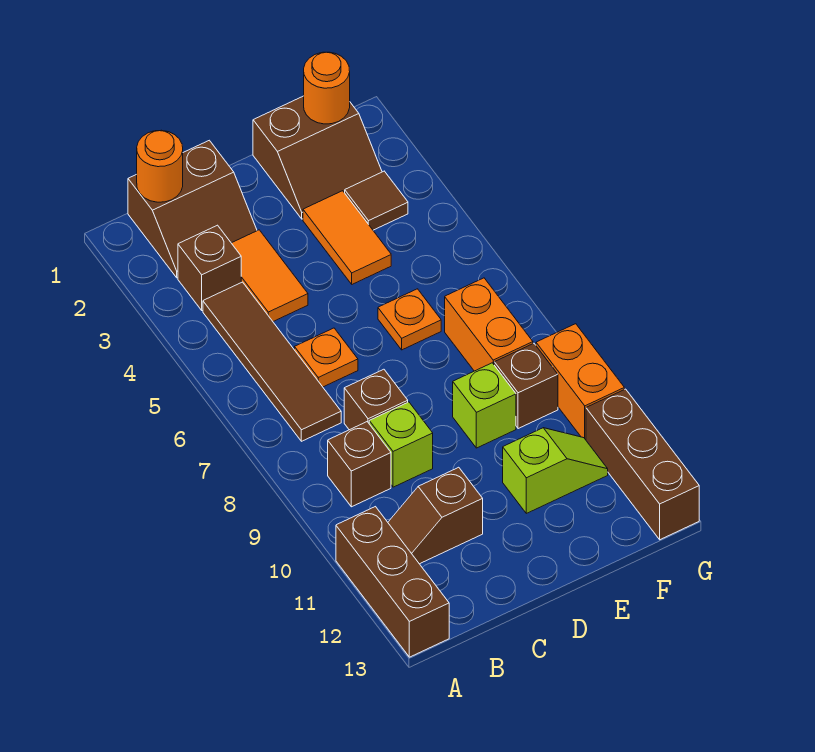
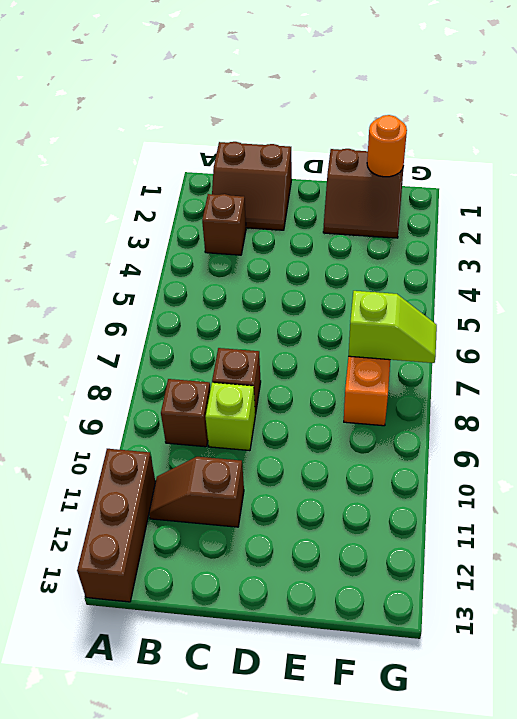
lime 1x2 slope [349,291,437,363] -> lime 1x2 slope moved to [503,428,608,513]
none -> brown 1x4 tile [203,282,341,441]
none -> orange 1x2 tile [232,230,308,321]
none -> orange 1x1 plate [294,328,358,387]

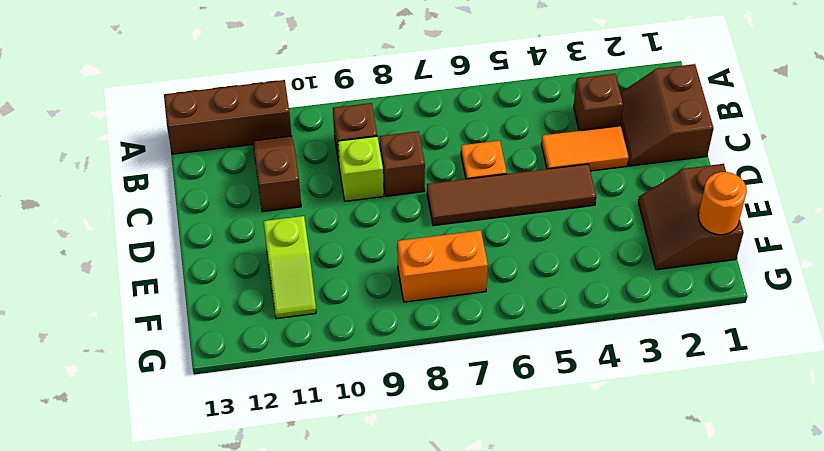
brown 1x4 tile [427,164,596,226] -> brown 1x4 tile moved to [203,282,341,441]
none -> orange 1x2 tile [303,191,391,284]
none -> orange 1x1 plate [378,289,441,350]
none -> lime 1x1 brick [453,363,516,448]

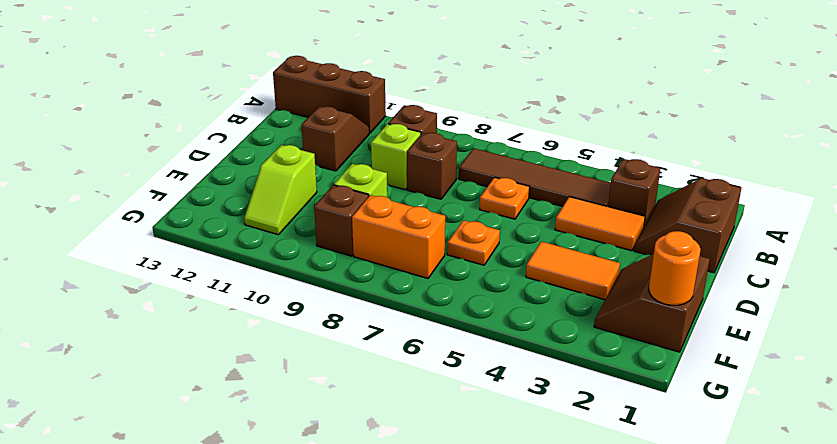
none -> brown 1x1 tile [345,171,408,230]
none -> orange 1x2 brick [536,324,624,440]
none -> brown 1x3 brick [586,389,699,540]

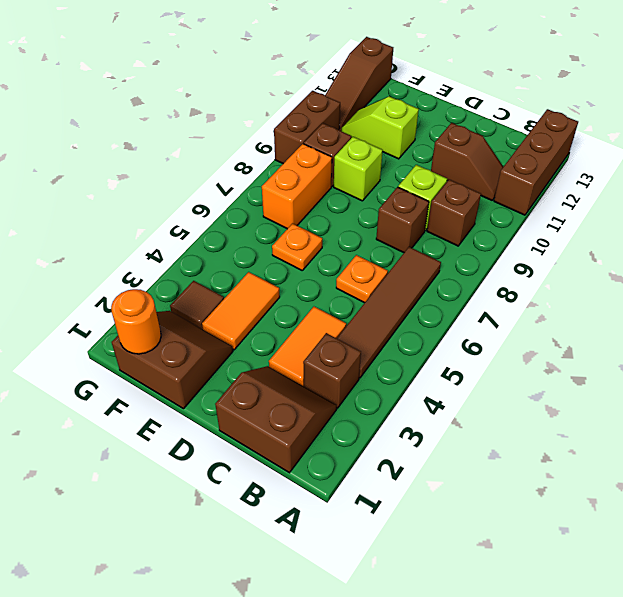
brown 1x2 brick [274,91,340,164] -> orange 1x2 brick [536,324,624,440]
brown 1x3 slope [325,37,393,131] -> brown 1x3 brick [586,389,699,540]
none -> orange 1x1 round brick [137,130,183,202]

